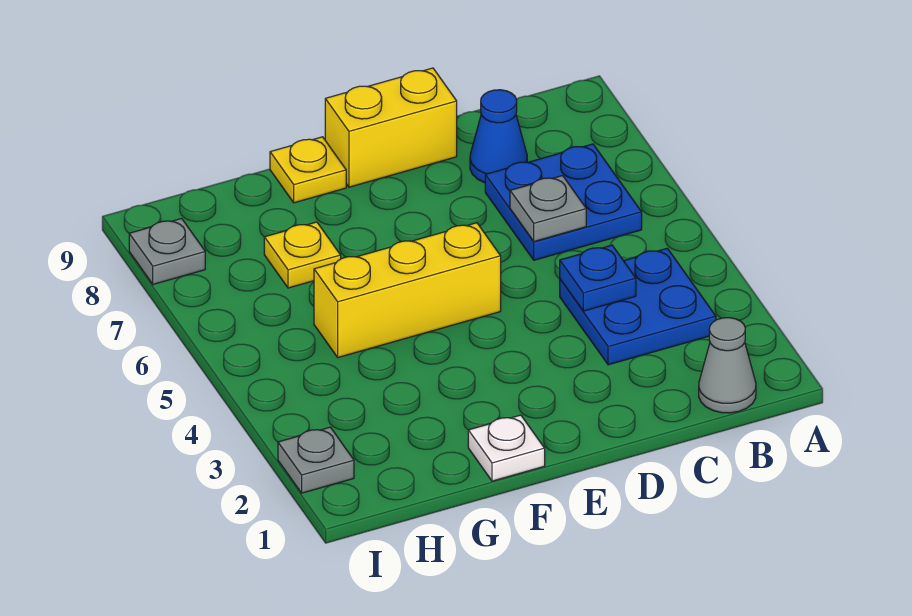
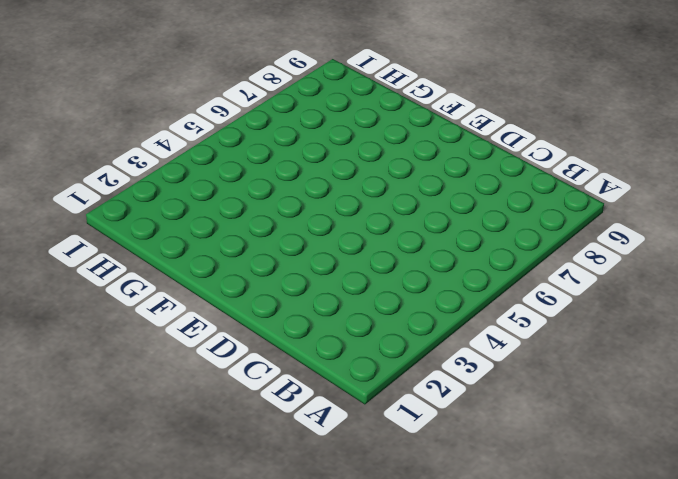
none -> grey 1x1 cone [699,318,756,413]
none -> blue 2x2 plate [560,248,716,365]
none -> blue 2x2 plate [485,144,642,260]

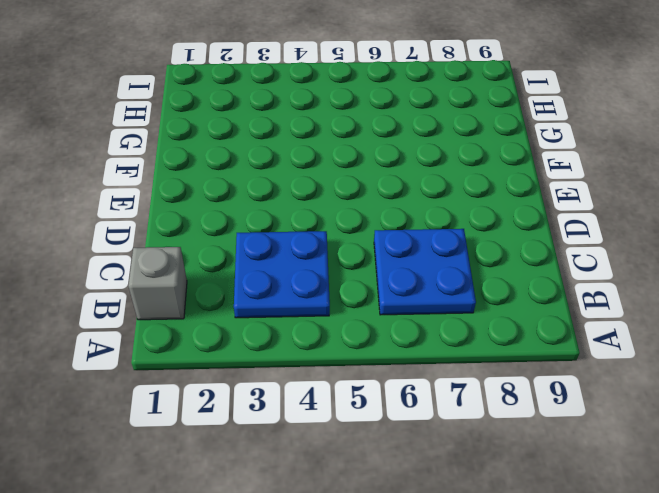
grey 1x1 brick [128,247,187,320] -> grey 1x1 cone [699,318,756,413]
none -> blue 1x1 cone [470,90,527,183]
none -> yellow 1x2 brick [325,68,457,187]
none -> yellow 1x3 brick [314,223,501,357]

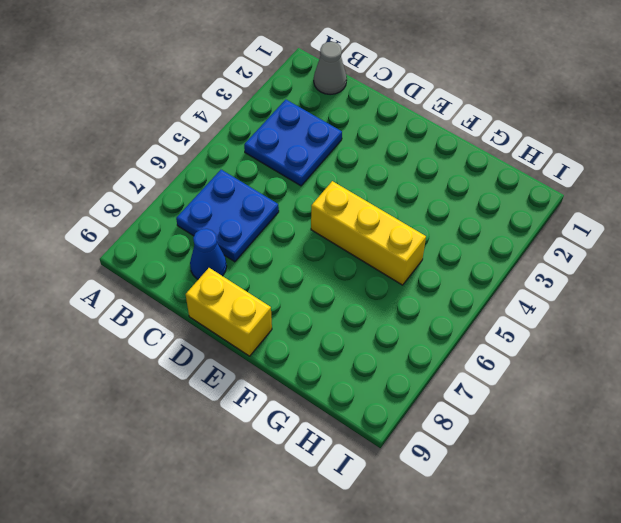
none -> white 1x1 plate [468,415,545,481]
none -> yellow 1x1 plate [270,137,346,203]
none -> yellow 1x1 plate [264,222,341,288]

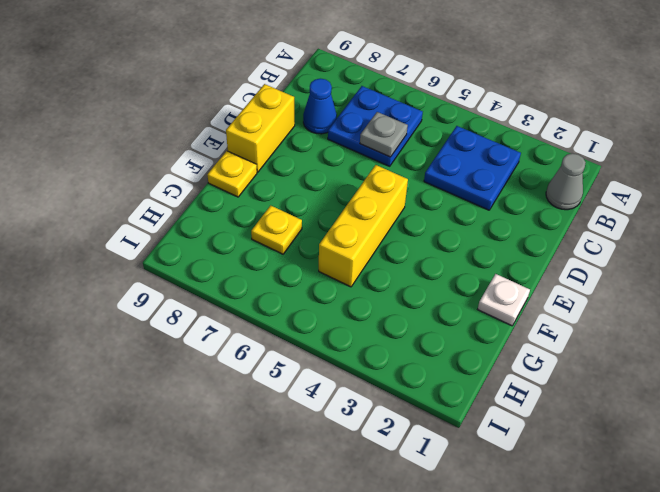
none -> grey 1x1 plate [278,427,354,493]
none -> grey 1x1 plate [129,218,205,284]
none -> blue 1x1 plate [560,245,636,311]

